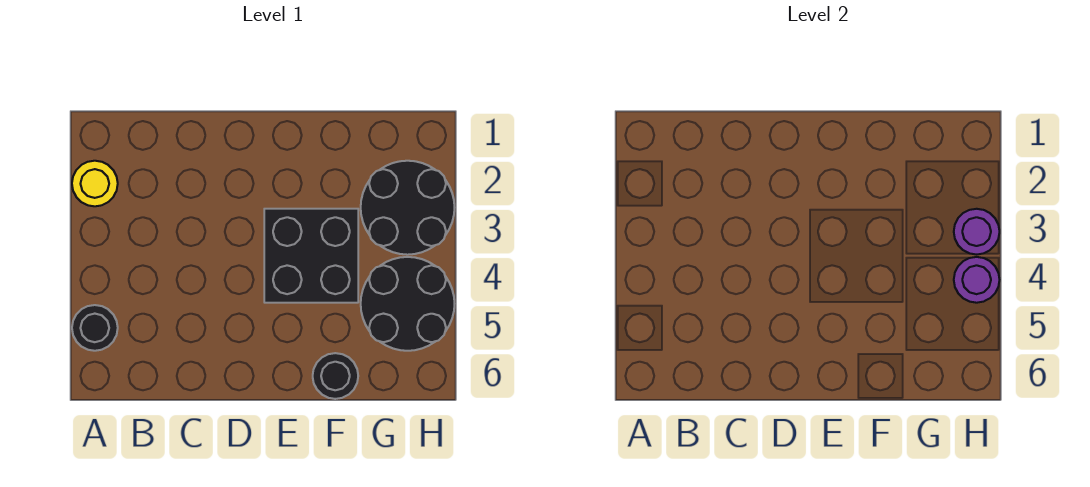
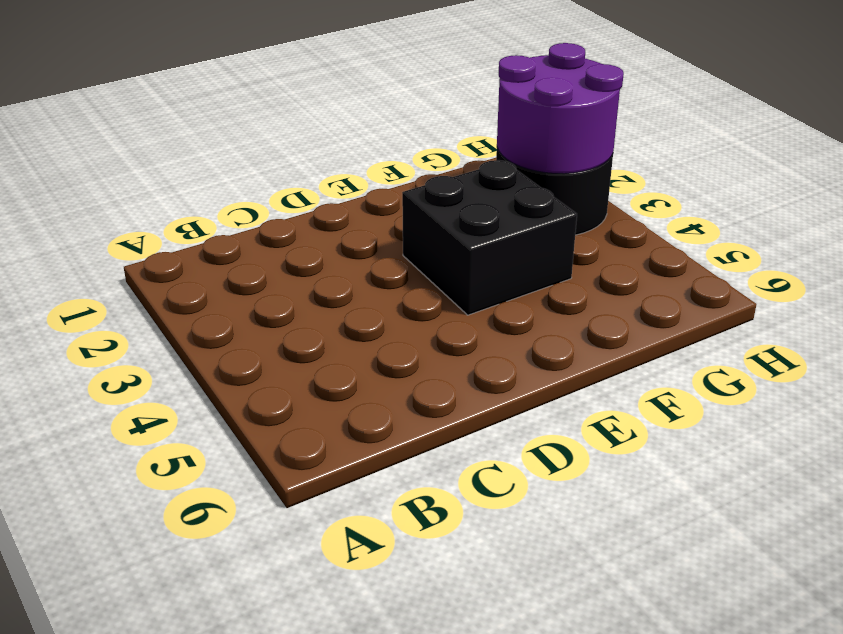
purple 2x2 round brick [497,43,624,174] -> purple 1x1 round brick [954,209,999,255]
none -> yellow 1x1 round brick [72,161,118,206]
none -> black 1x1 round brick [72,305,118,351]

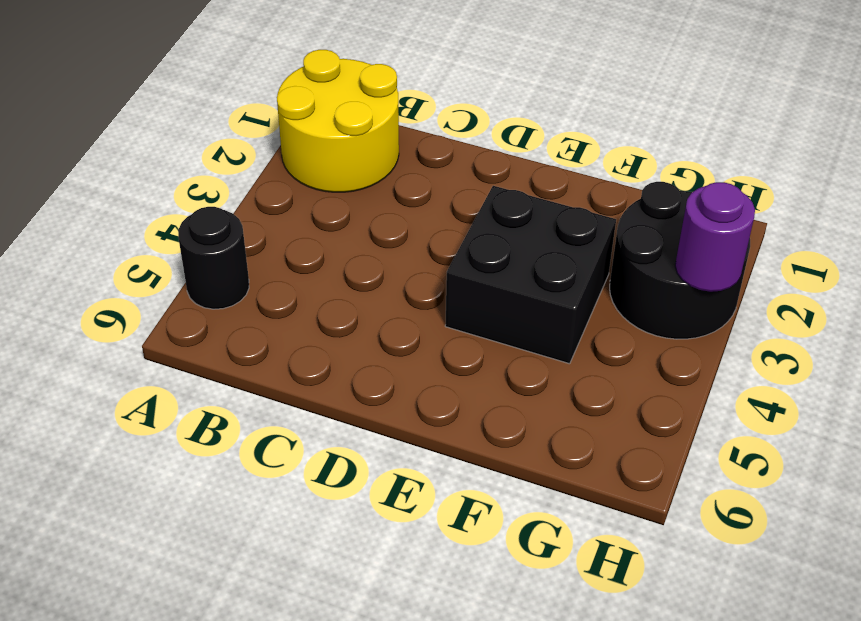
yellow 2x2 round brick [277,50,399,192] -> yellow 1x1 round brick [72,161,118,206]
none -> black 1x1 round brick [313,353,358,399]
none -> black 2x2 round brick [361,257,454,351]

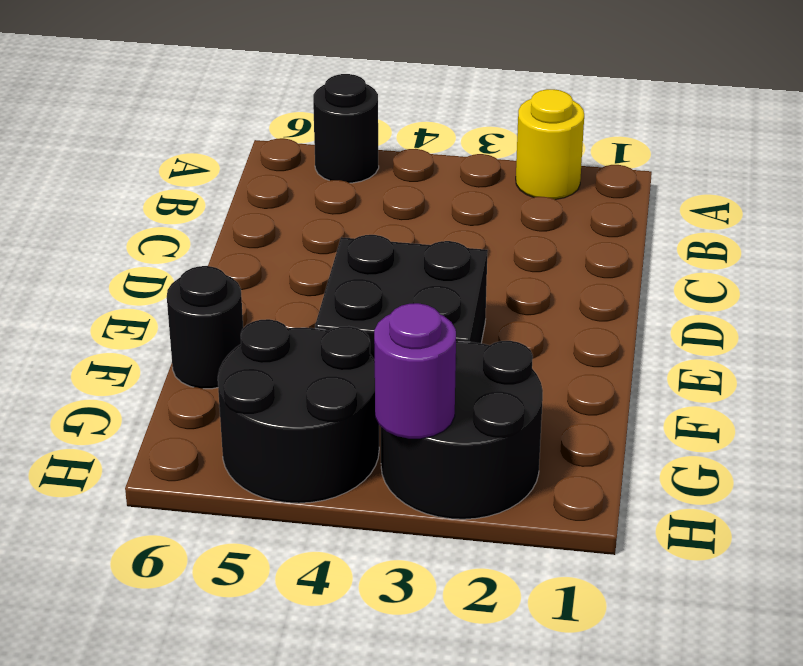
none -> purple 1x1 round brick [954,257,999,303]

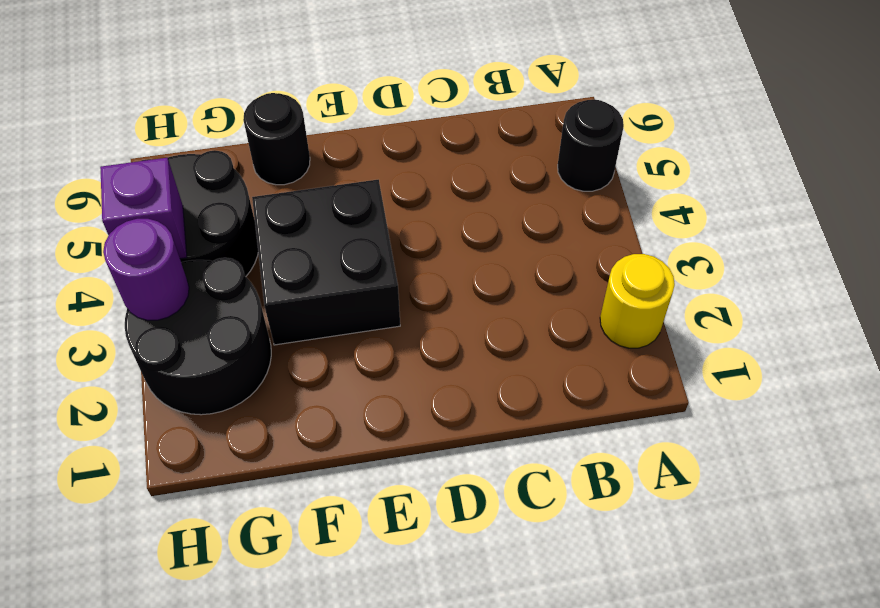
purple 1x1 brick [100,158,187,259] -> purple 1x1 round brick [954,257,999,303]

